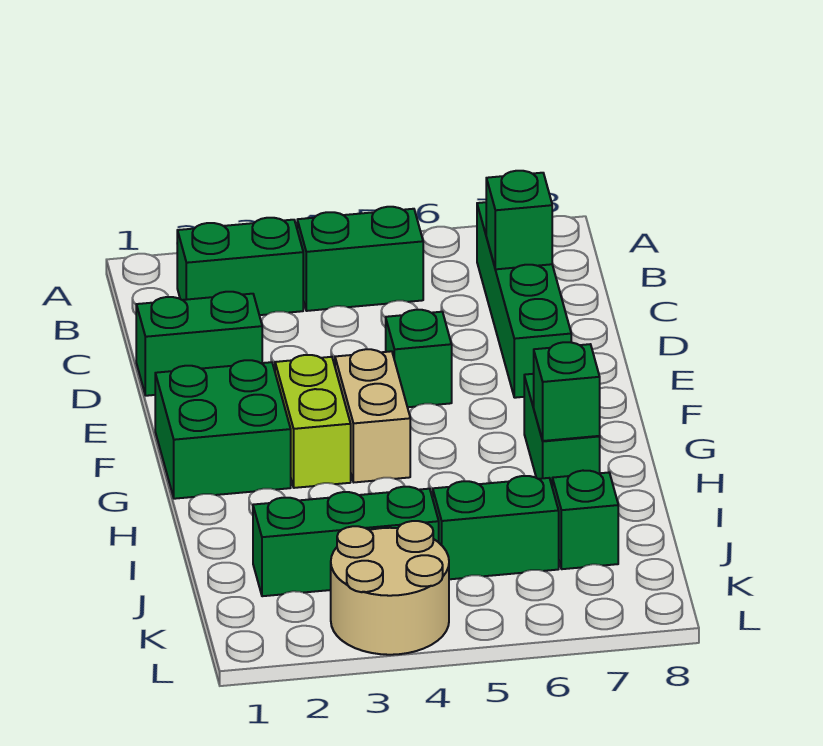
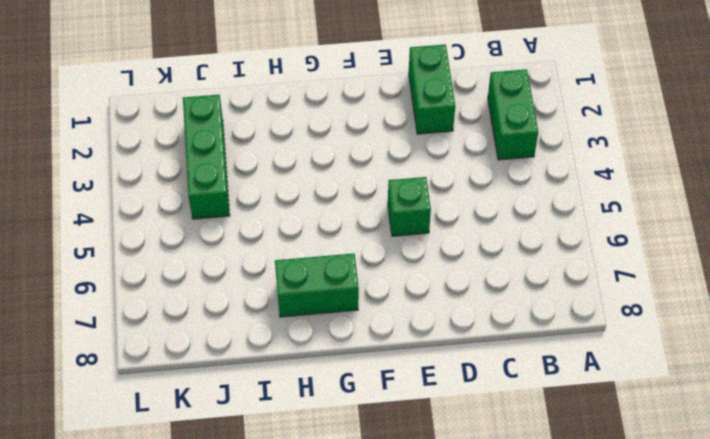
none -> green 1x2 brick [297,207,423,311]
none -> green 1x4 brick [477,202,571,398]
none -> green 2x2 brick [155,360,291,499]

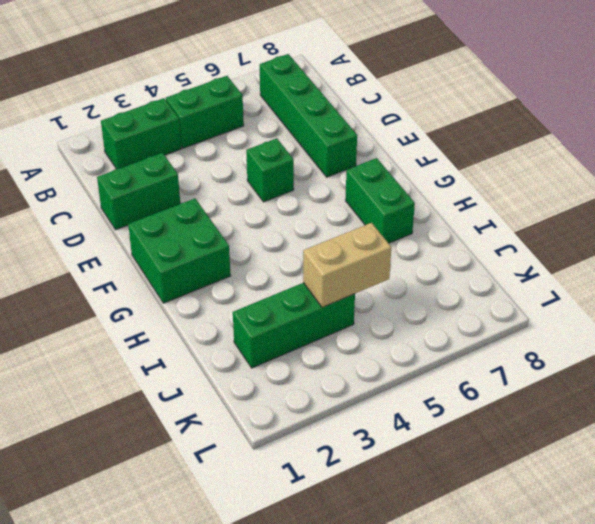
tan 1x2 brick [303,223,391,307] -> tan 1x2 brick turned to [335,349,410,482]
none -> lime 1x2 brick [275,355,351,488]
none -> green 1x2 brick [433,476,559,579]
none -> green 1x1 brick [552,471,618,569]

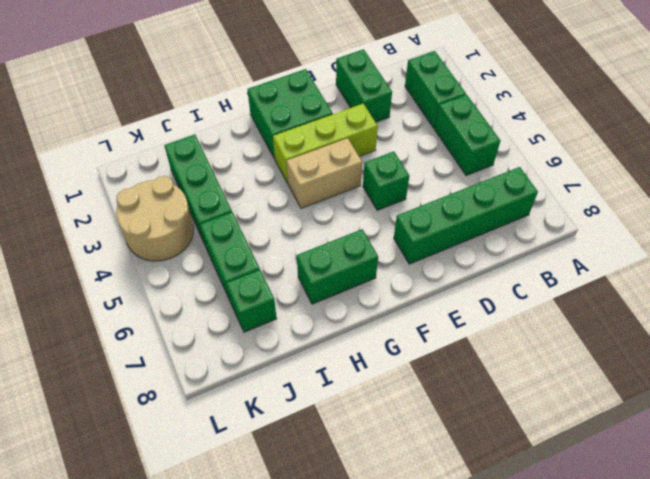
lime 1x3 brick [273,104,378,183] -> lime 1x2 brick [275,355,351,488]
none -> green 1x1 brick [486,171,552,269]
none -> green 1x1 brick [534,342,600,441]

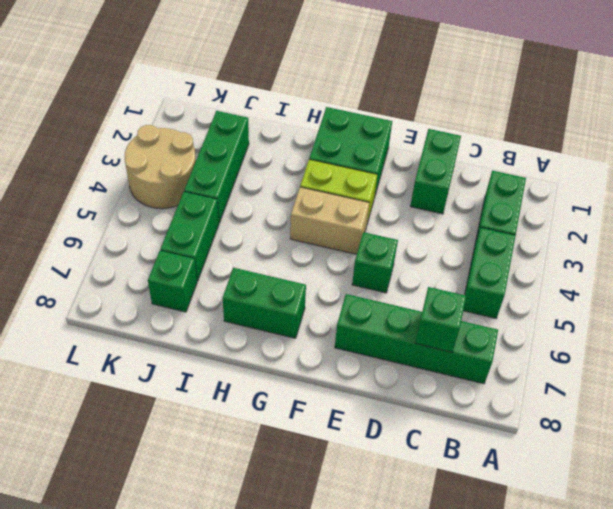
none -> green 1x1 brick [534,342,600,441]

